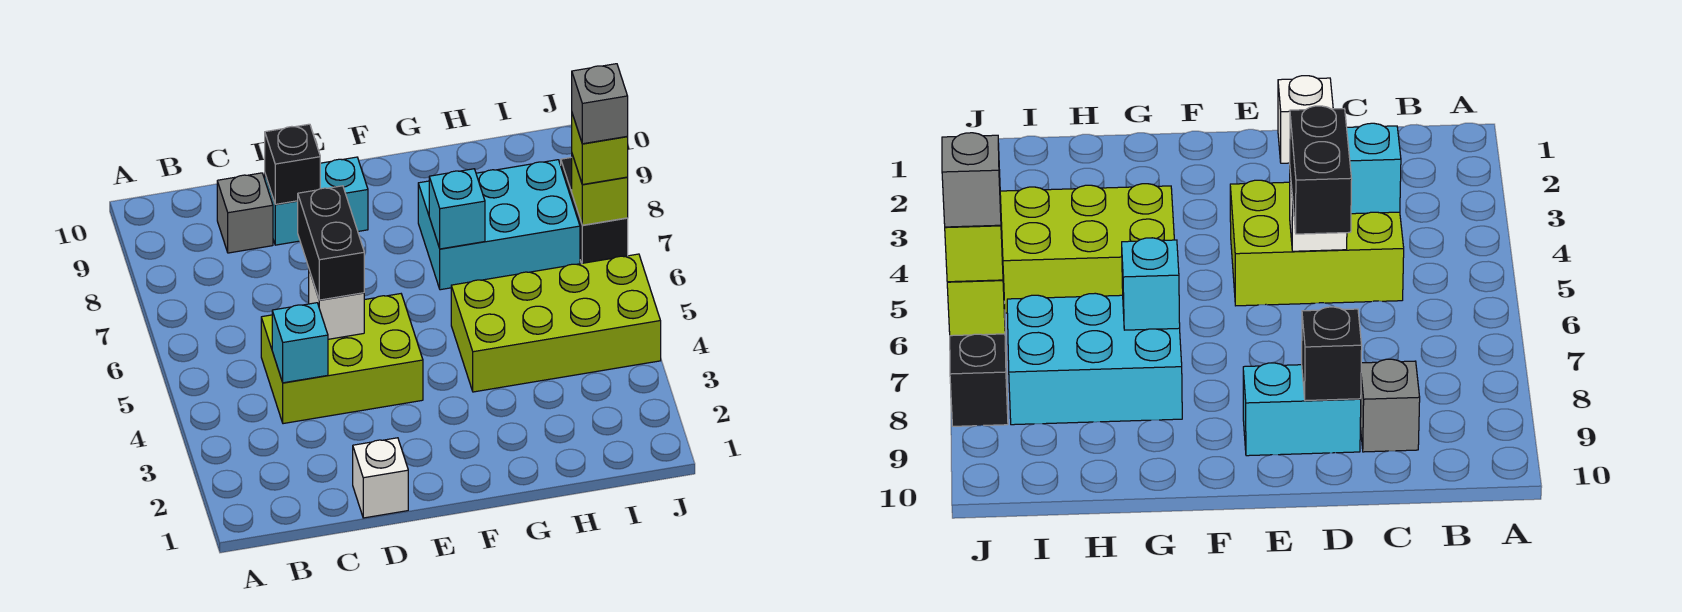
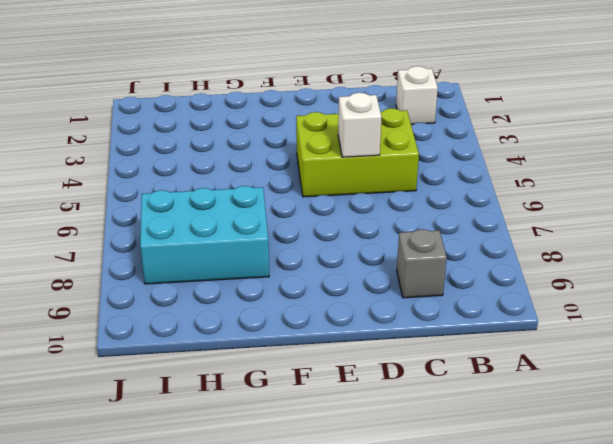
white 1x1 brick [396,66,438,124] -> white 1x1 brick moved to [353,438,408,518]
none -> cyan 1x2 brick [265,157,368,245]
none -> lime 2x4 brick [451,254,661,392]
none -> black 1x2 brick [561,157,628,263]

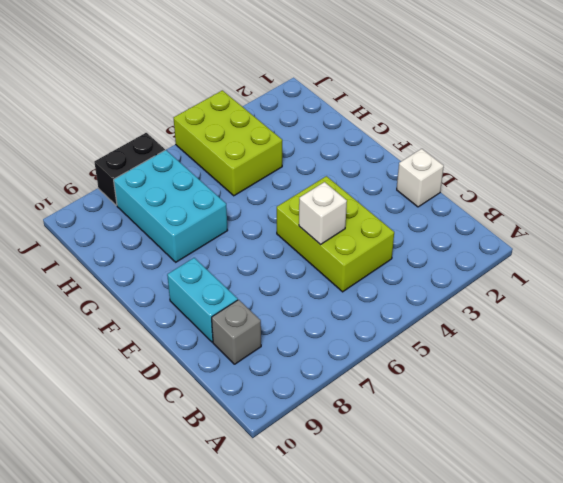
lime 2x3 brick [174,90,282,196] -> lime 2x4 brick [451,254,661,392]
none -> cyan 1x1 brick [272,303,328,383]
none -> black 1x1 brick [265,124,320,204]
none -> cyan 1x1 brick [429,169,485,249]

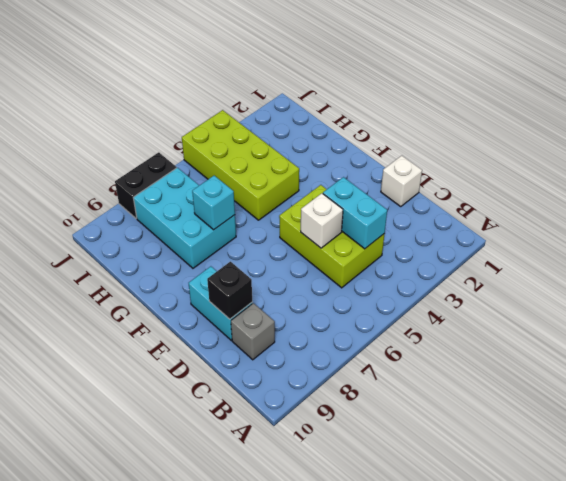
cyan 1x2 brick [323,177,387,249] -> cyan 1x1 brick [272,303,328,383]
none -> lime 1x1 brick [572,155,628,225]
none -> black 1x2 brick [298,186,364,300]
none -> lime 1x1 brick [572,114,628,185]

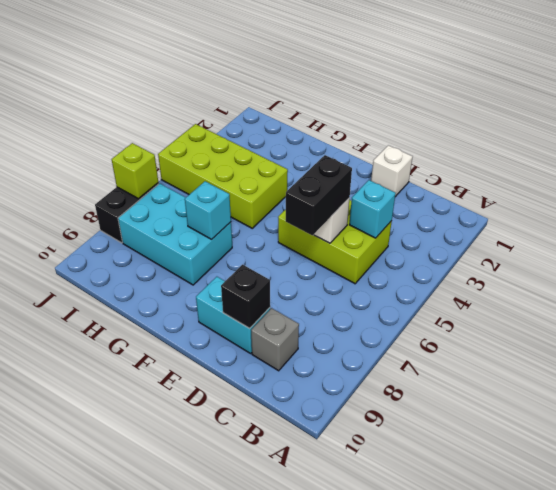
none -> lime 1x1 brick [572,114,628,185]
none -> grey 1x1 brick [572,64,628,144]

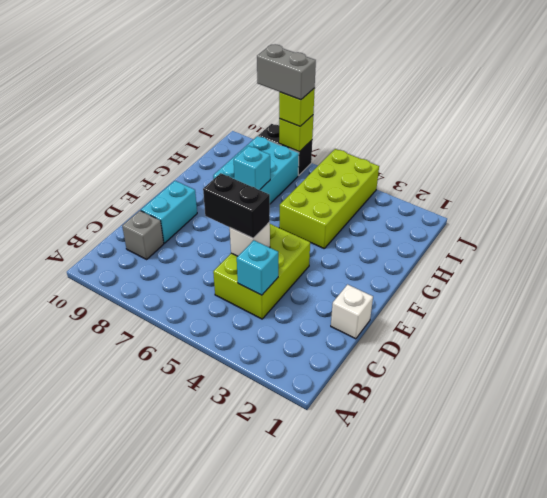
grey 1x2 brick [257,44,316,100] -> grey 1x1 brick [572,64,628,144]
none -> black 1x1 brick [265,124,320,204]

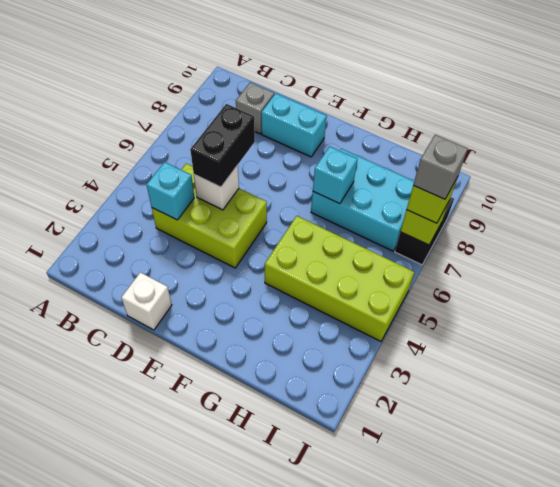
none -> black 1x1 brick [265,124,320,204]

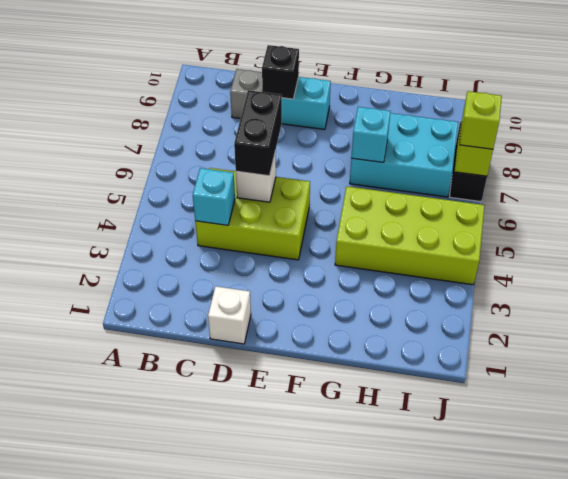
none -> grey 1x1 brick [572,64,628,144]

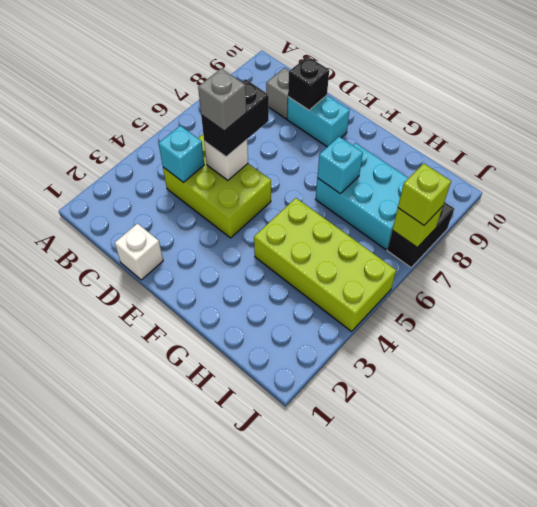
grey 1x1 brick [198,69,246,131] -> grey 1x1 brick moved to [572,64,628,144]

